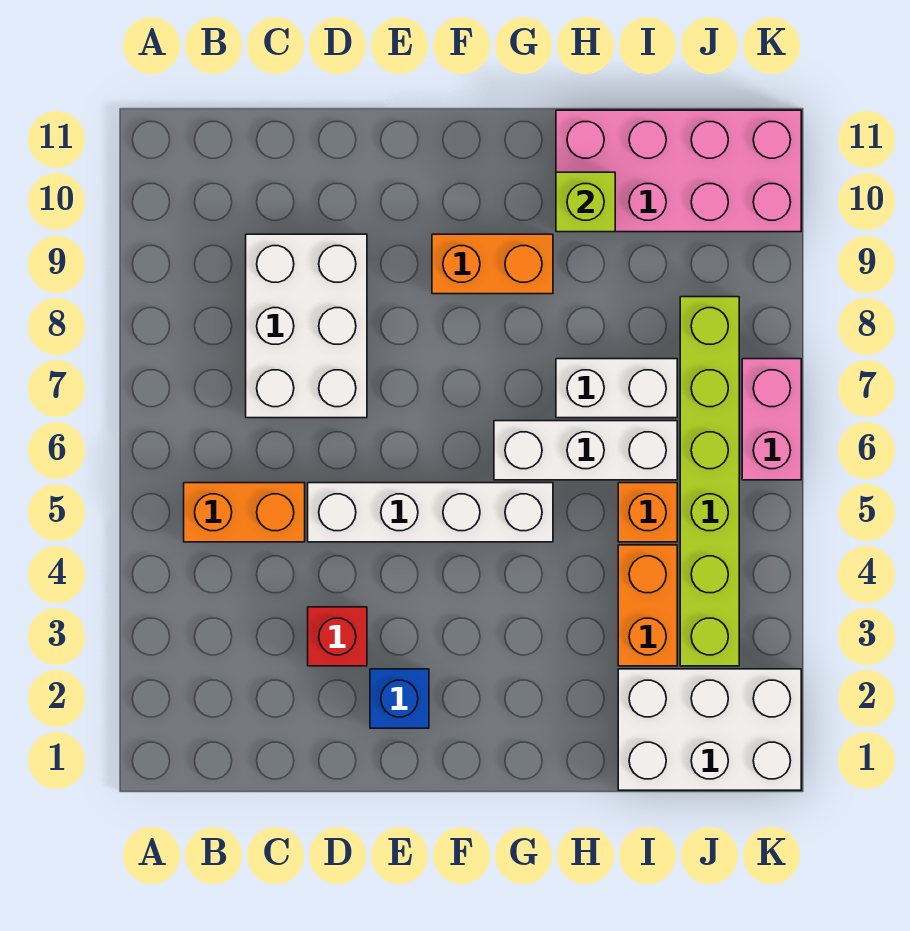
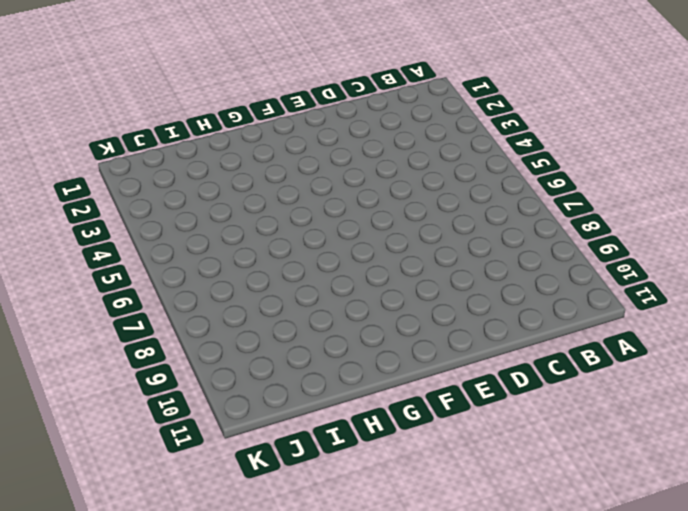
none -> orange 1x2 brick [184,483,305,542]
none -> white 2x3 brick [246,234,367,418]
none -> red 1x1 brick [308,607,367,666]

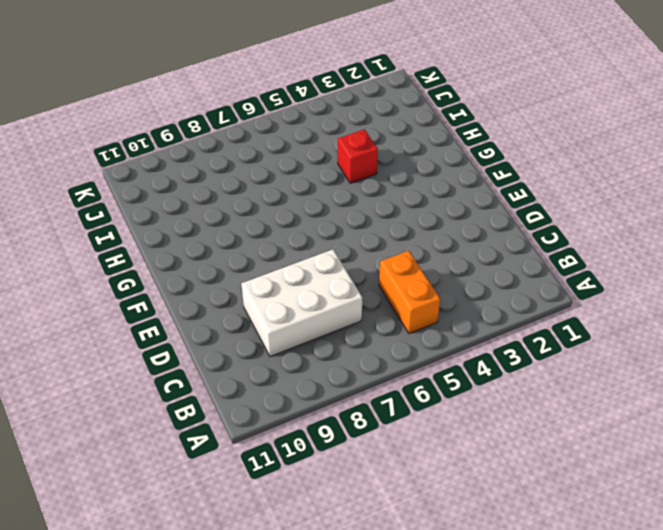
red 1x1 brick [338,129,378,183] -> red 1x1 brick moved to [308,607,367,666]
none -> white 1x4 brick [308,483,553,542]
none -> blue 1x1 brick [370,669,429,728]
none -> orange 1x2 brick [432,234,553,294]

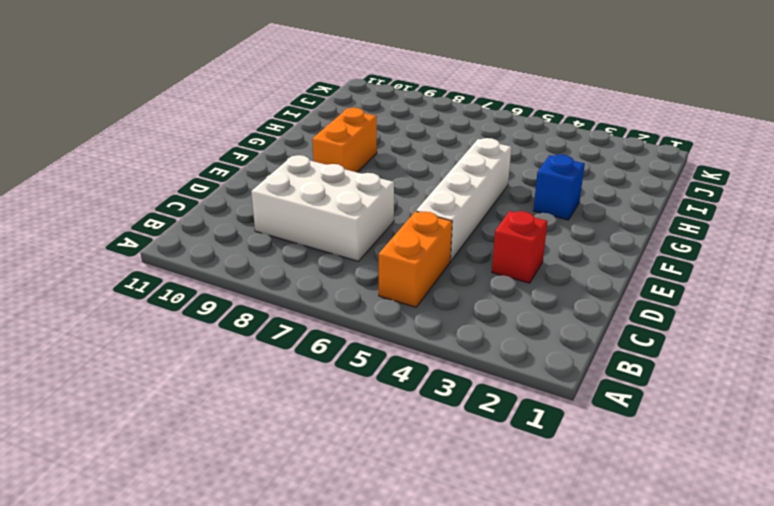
blue 1x1 brick [533,155,585,220] -> blue 1x1 brick moved to [370,669,429,728]
none -> white 1x3 brick [494,421,677,480]
none -> white 1x2 brick [556,359,677,418]
none -> pink 2x4 brick [556,110,801,232]

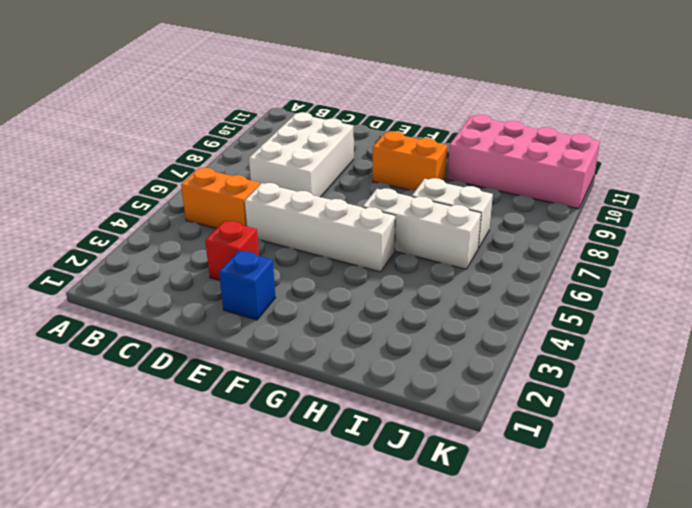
none -> white 2x3 brick [618,669,801,790]
none -> orange 1x2 brick [618,545,677,666]
none -> orange 1x1 brick [618,483,677,542]

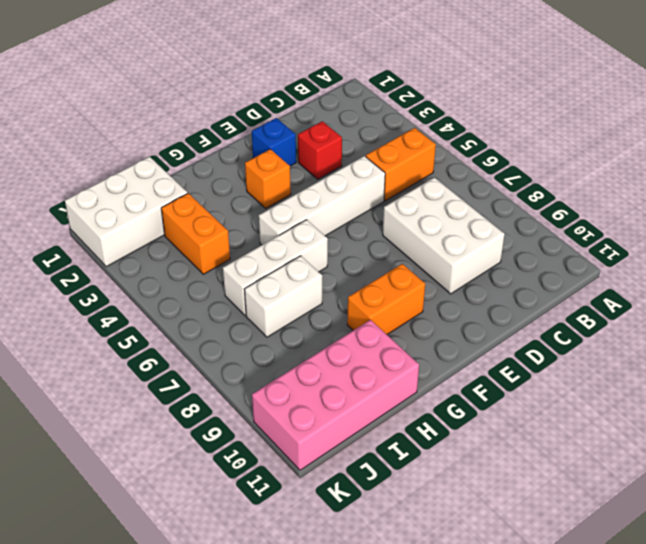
orange 1x1 brick [245,149,291,208] -> orange 1x1 brick moved to [618,483,677,542]
none -> lime 1x6 brick [680,297,739,666]
none -> pink 1x2 brick [742,359,801,480]
none -> lime 1x1 brick [556,172,615,232]

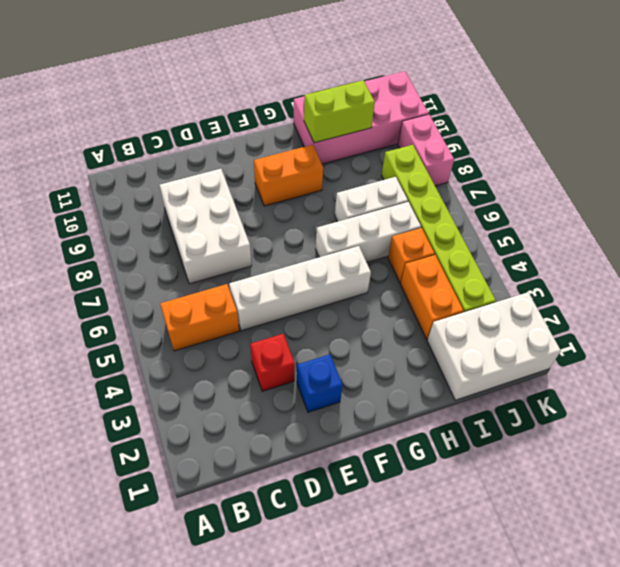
lime 1x2 brick [304,80,375,143] -> lime 1x1 brick [556,172,615,232]
pink 1x2 brick [398,114,454,186] -> pink 1x2 brick moved to [742,359,801,480]

